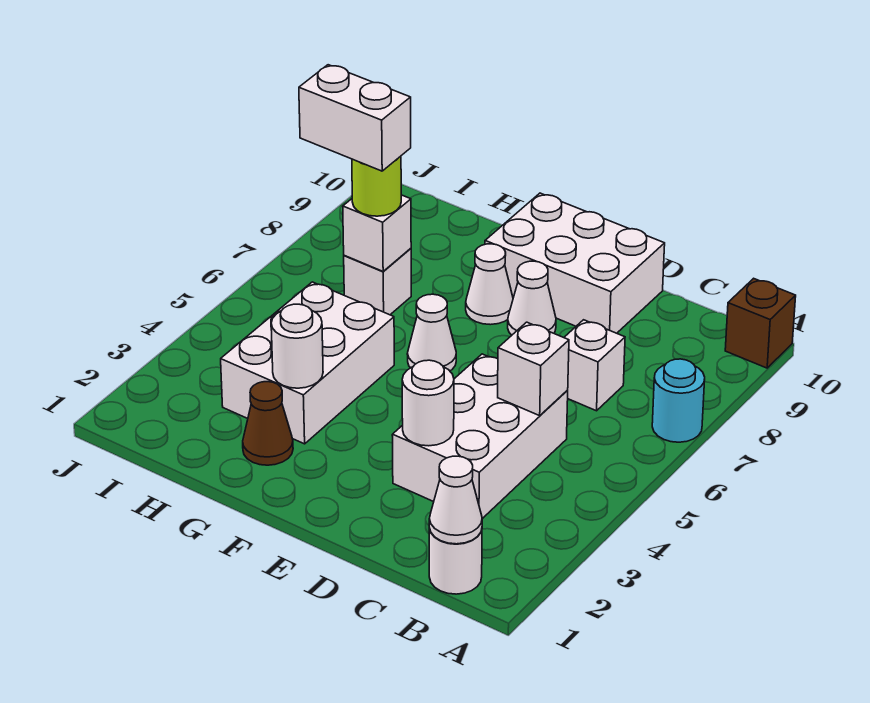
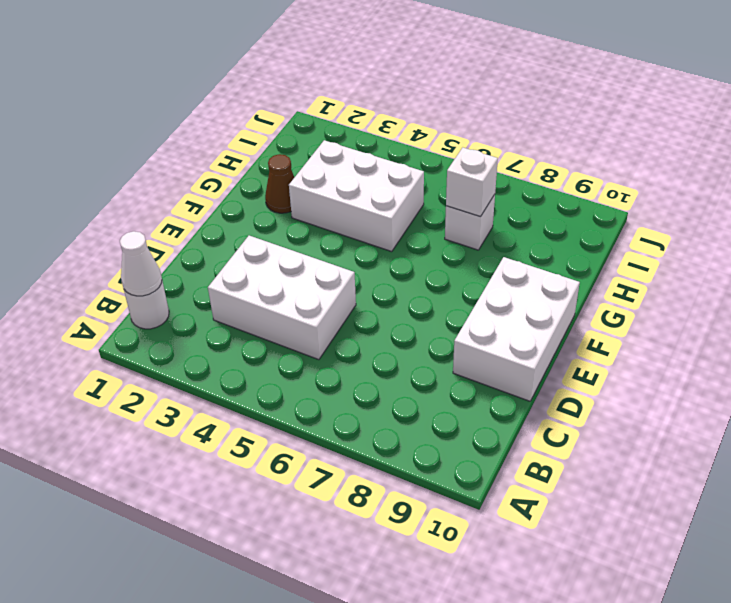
none -> cyan 1x1 round brick [652,359,705,442]
none -> brown 1x1 brick [725,278,796,368]
none -> white 1x1 brick [564,320,625,411]

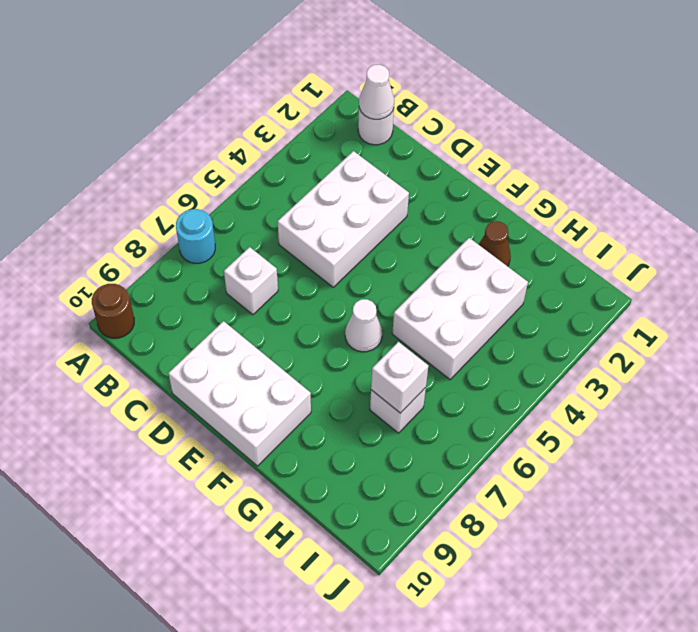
brown 1x1 round brick [92,284,134,338] -> brown 1x1 brick [725,278,796,368]
none -> white 1x1 cone [508,261,556,335]
none -> white 1x1 cone [466,244,513,325]
none -> white 1x1 brick [498,322,569,416]

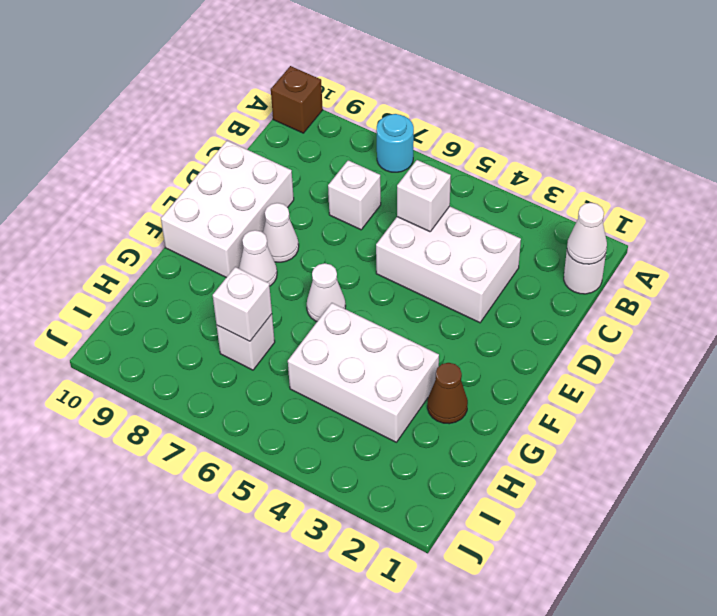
none -> white 1x1 round brick [402,360,454,446]
none -> white 1x1 round brick [271,304,323,388]
none -> lime 1x1 round brick [352,156,401,216]

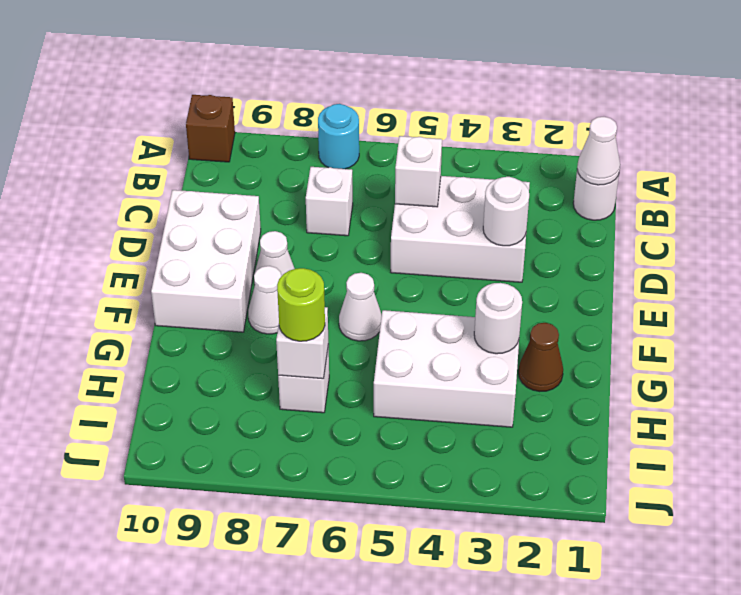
none -> white 1x2 brick [299,65,411,171]

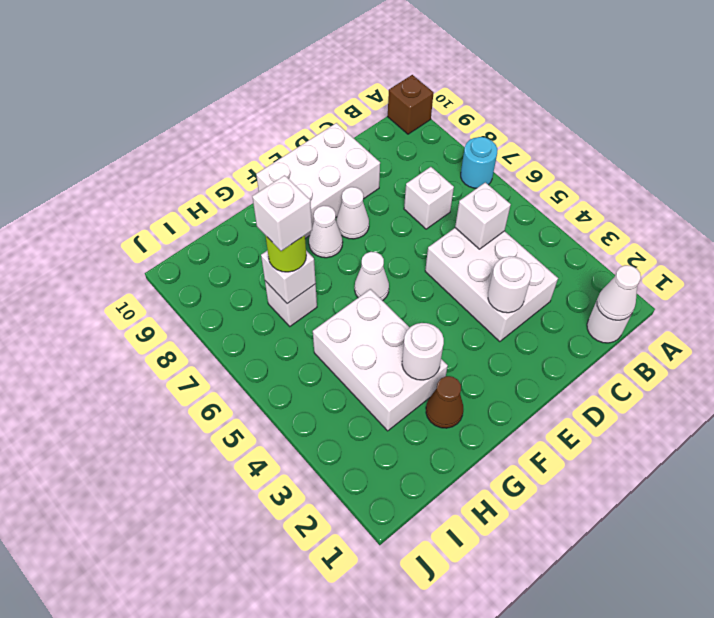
white 1x1 brick [252,175,312,251] -> white 1x2 brick [299,65,411,171]

